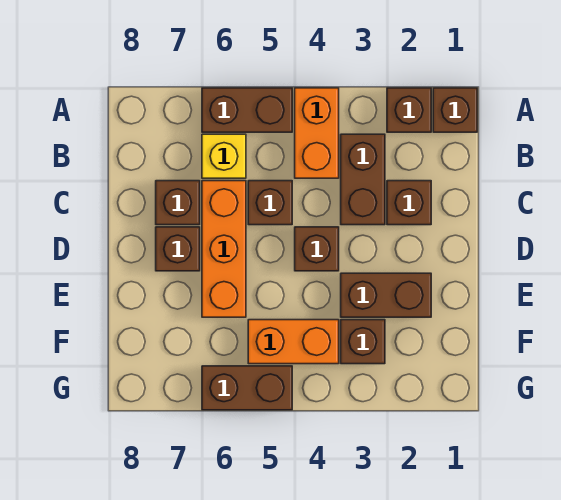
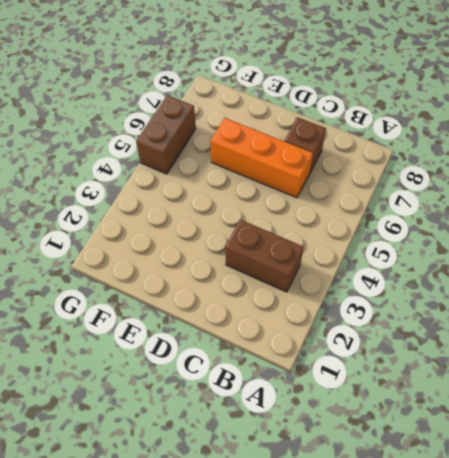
none -> brown 1x1 brick [433,88,477,132]
none -> brown 1x1 brick [387,88,431,132]
none -> orange 1x2 brick [295,88,339,178]

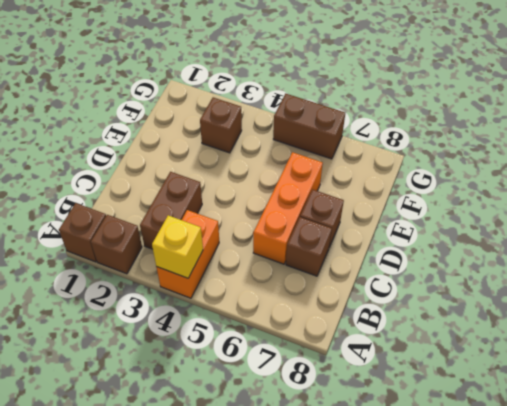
yellow 1x1 brick [152,215,203,278] -> yellow 1x1 brick moved to [202,134,246,178]
none -> brown 1x2 brick [202,88,292,132]
none -> brown 1x1 brick [387,181,431,225]
none -> brown 1x1 brick [248,181,292,225]

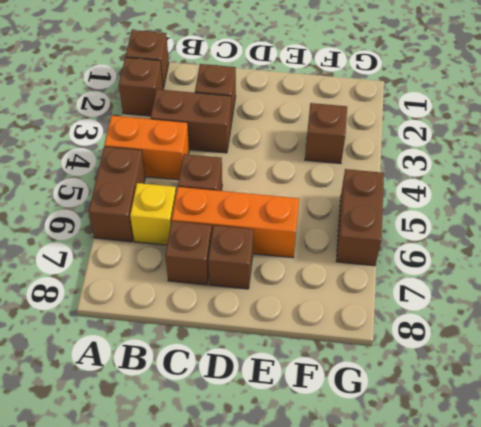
none -> brown 1x1 brick [295,227,339,271]
none -> brown 1x2 brick [341,273,431,317]
none -> orange 1x2 brick [248,320,339,364]

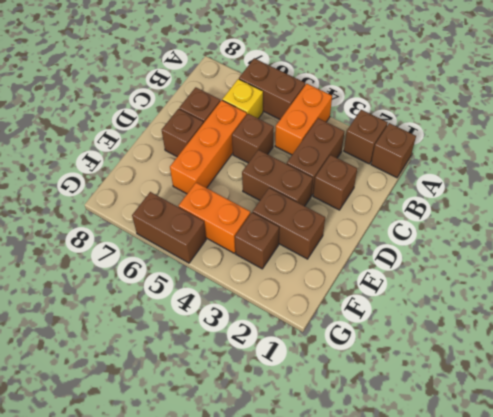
brown 1x2 brick [242,150,313,206] -> brown 1x1 brick [295,227,339,271]

